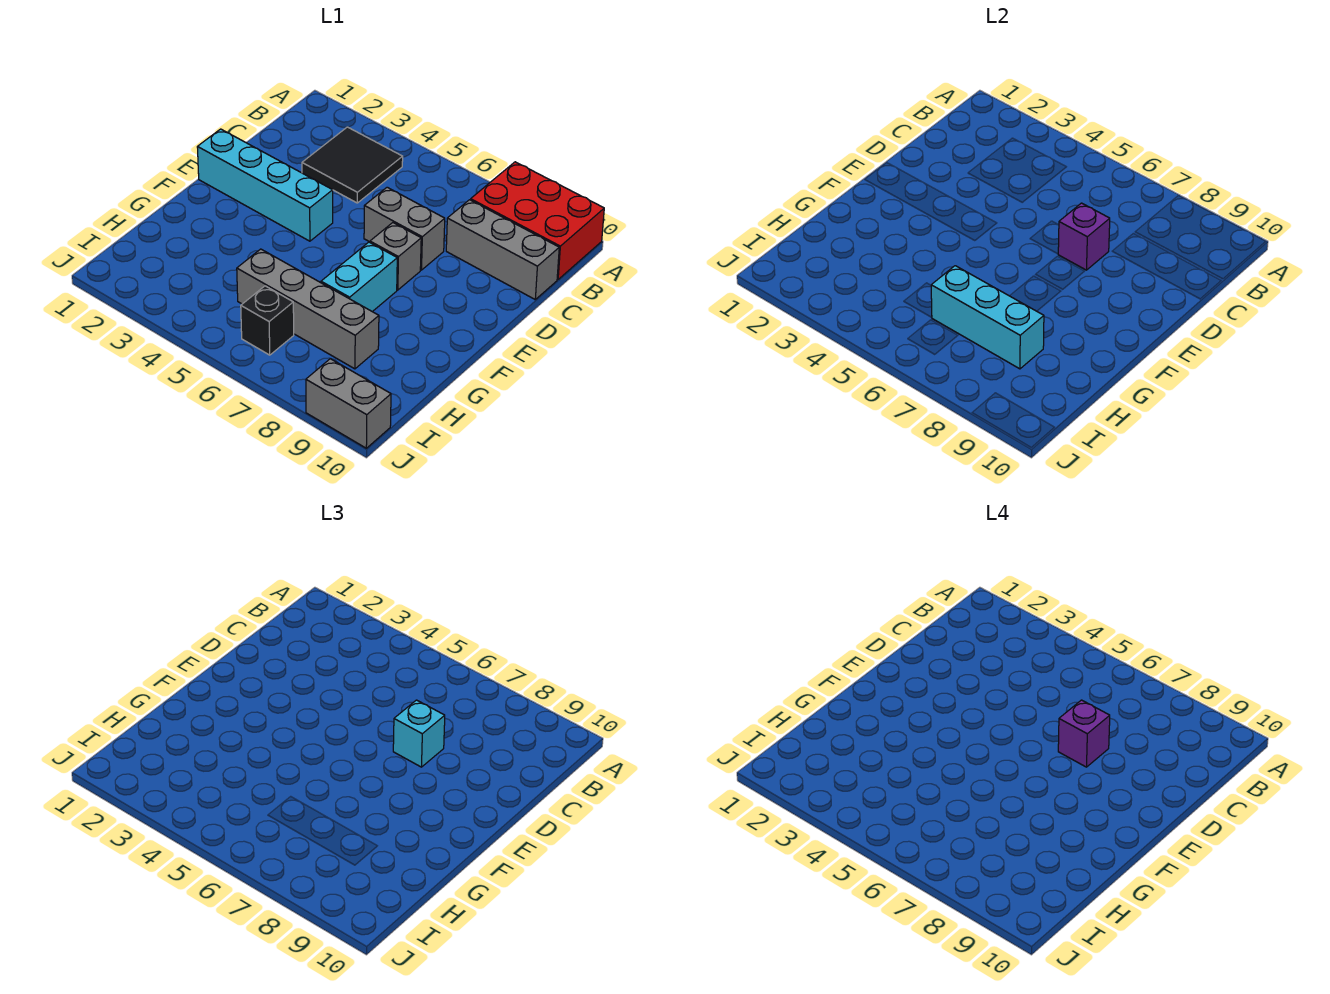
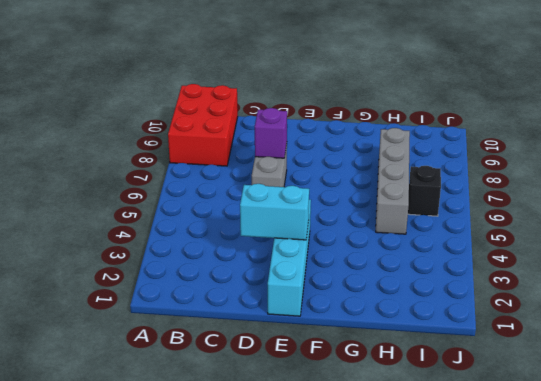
cyan 1x2 brick [240,184,309,240] -> cyan 1x2 brick moved to [321,242,397,312]
none -> black 2x2 tile [302,127,403,203]
none -> grey 1x3 brick [446,200,559,299]
none -> grey 1x1 brick [370,223,421,290]

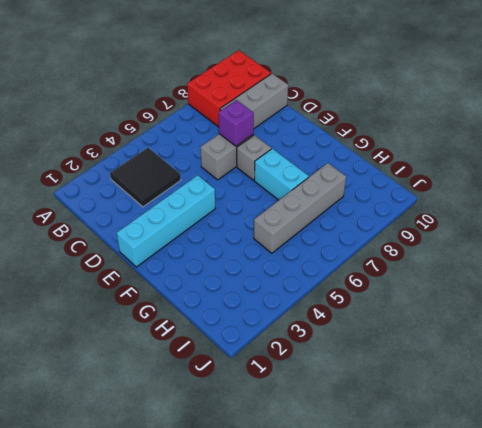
none -> black 1x1 brick [241,286,294,355]
none -> grey 1x2 brick [306,359,391,448]
none -> cyan 1x3 brick [931,266,1044,369]

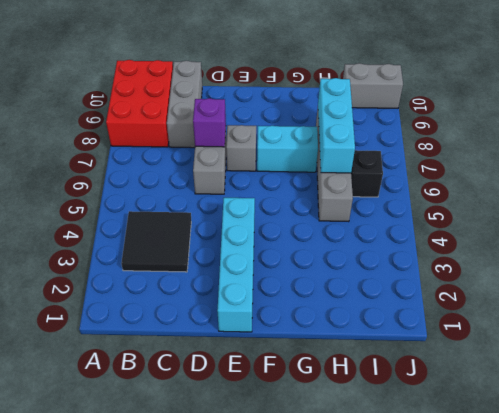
grey 1x2 brick [343,63,403,108] -> grey 1x2 brick turned to [306,359,391,448]
none -> cyan 1x1 brick [393,700,445,767]
none -> purple 1x1 brick [1058,700,1110,767]

